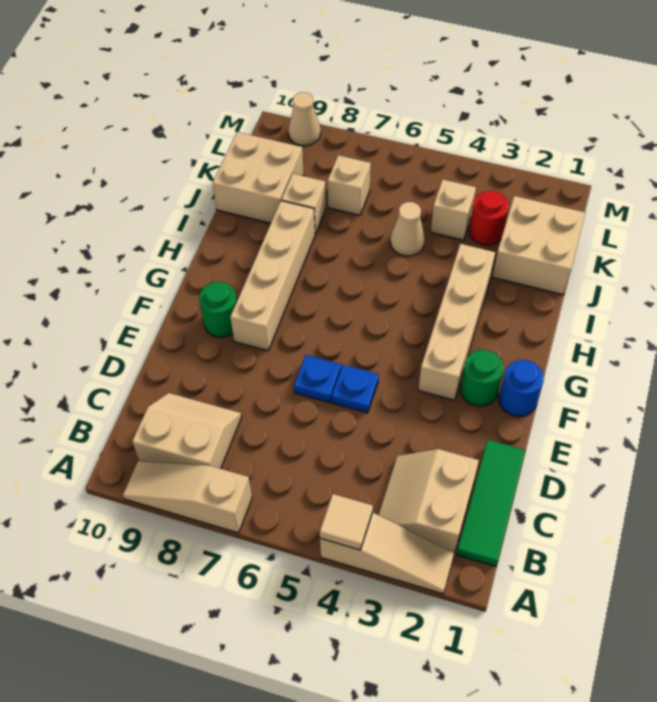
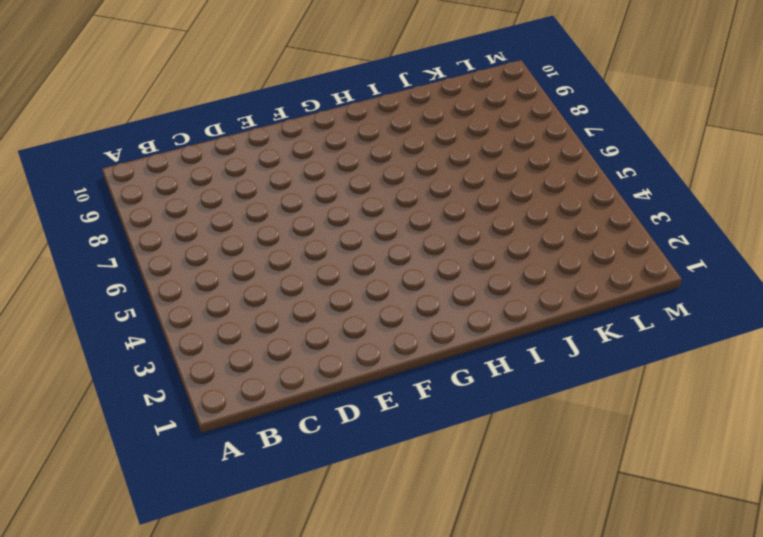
none -> tan 1x3 slope [320,513,454,594]
none -> tan 1x3 slope [123,461,252,533]
none -> green 1x3 tile [456,440,525,566]

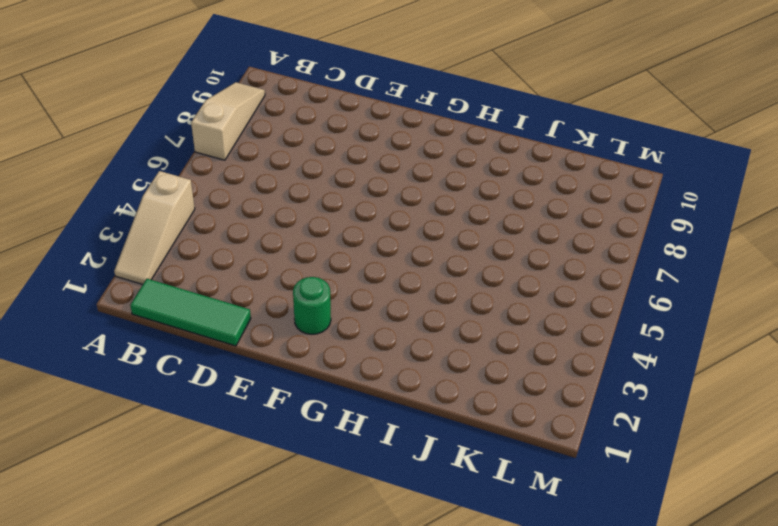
none -> tan 2x2 slope [378,449,479,553]
none -> tan 2x2 slope [132,393,242,469]
none -> blue 1x1 plate [332,365,379,413]

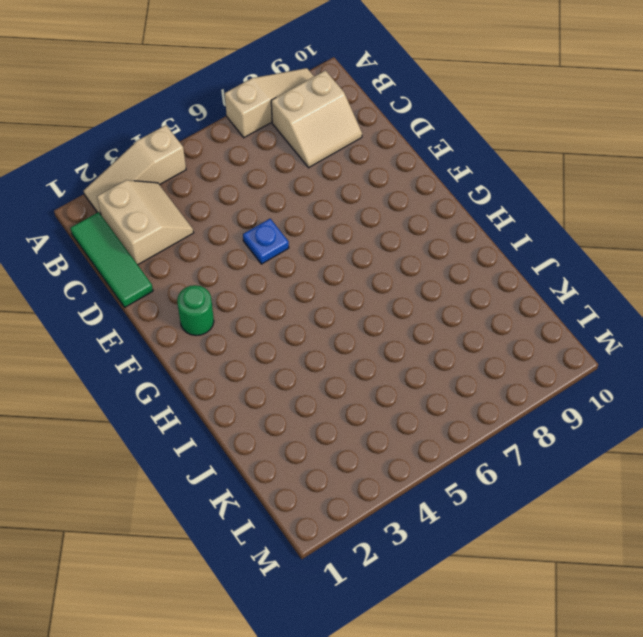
none -> blue 1x1 plate [294,355,341,403]
none -> blue 1x1 round brick [499,360,544,417]
none -> tan 1x4 brick [418,244,495,400]

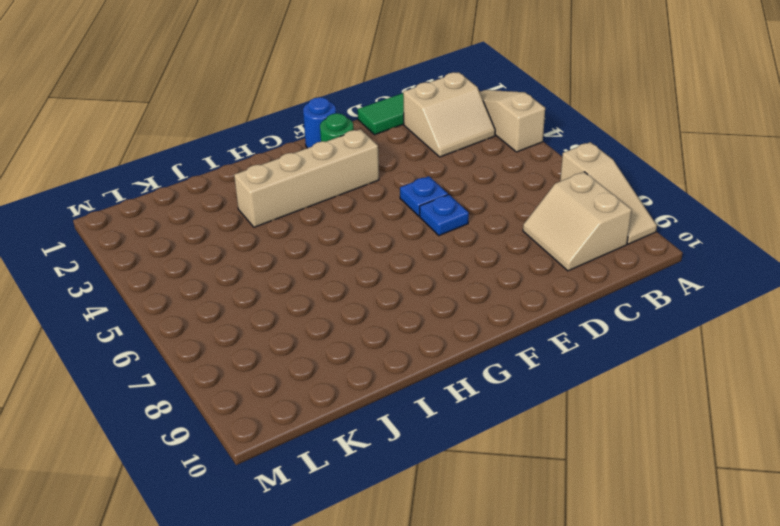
none -> tan 1x4 brick [230,201,315,351]
none -> green 1x1 round brick [199,282,237,337]
none -> tan 2x2 brick [493,196,585,295]

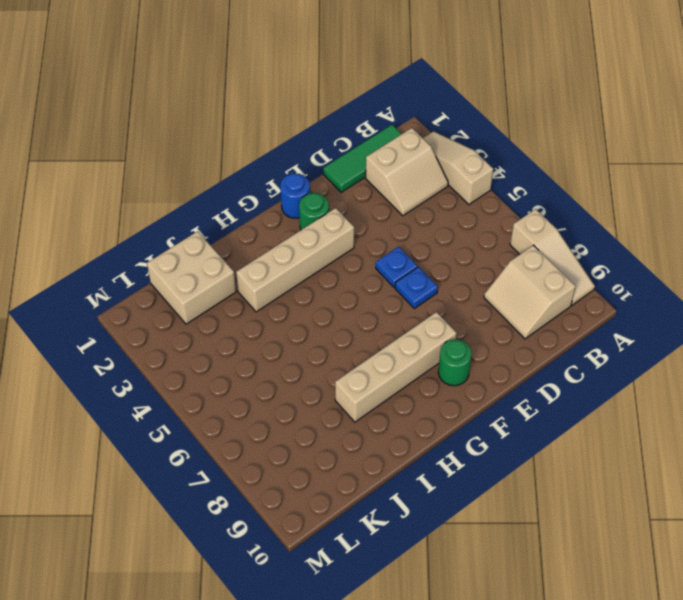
none -> tan 1x1 cone [390,202,425,256]
none -> tan 1x1 brick [281,174,326,234]
none -> tan 2x2 brick [213,132,304,223]

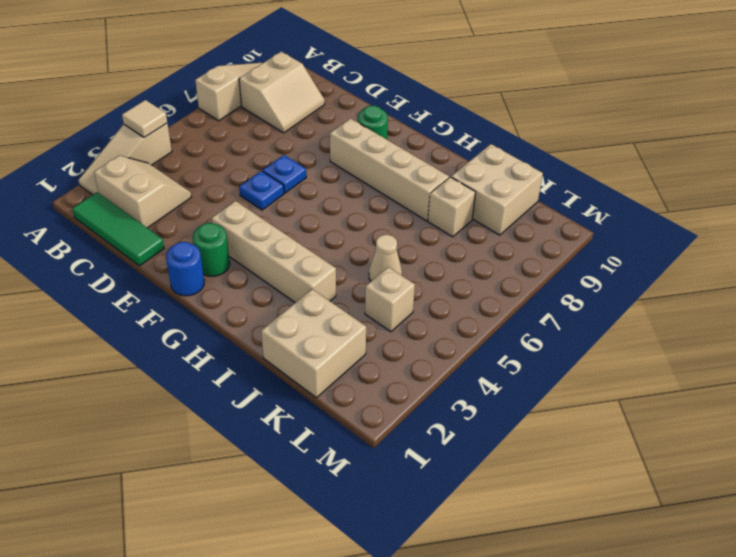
none -> red 1x1 round brick [469,191,509,245]
none -> tan 1x1 brick [328,155,371,215]
none -> tan 1x1 cone [288,92,321,146]

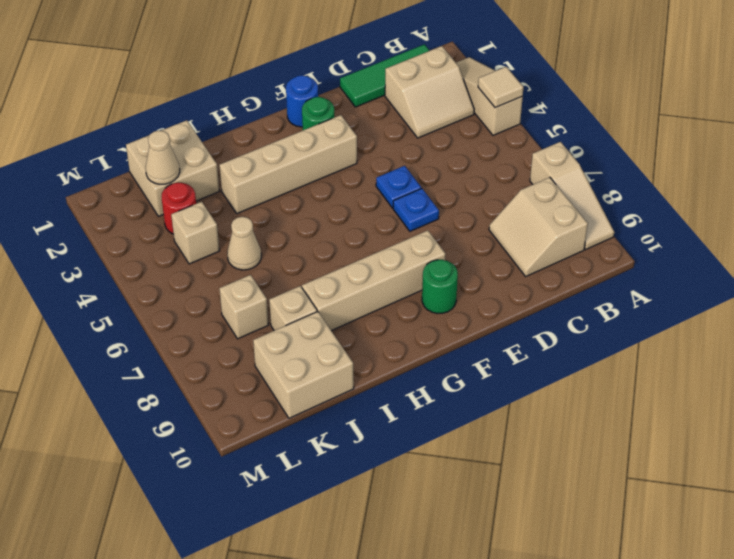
tan 1x1 cone [146,131,180,184] -> tan 1x1 cone moved to [288,92,321,146]

